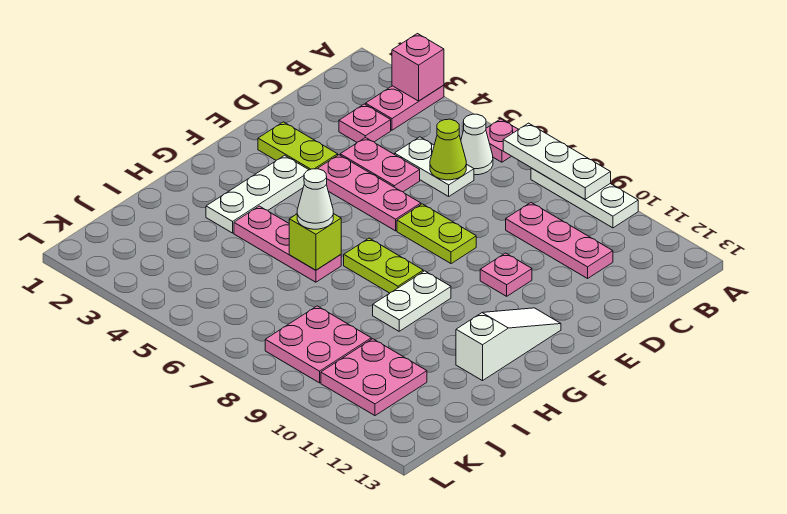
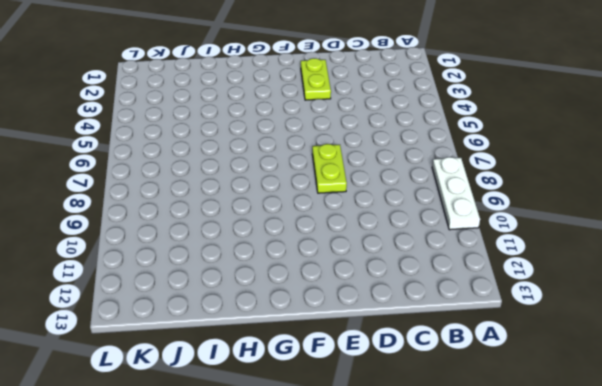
none -> pink 1x2 plate [366,85,444,130]
none -> pink 1x1 plate [486,119,518,162]
none -> white 1x1 cone [461,114,493,175]

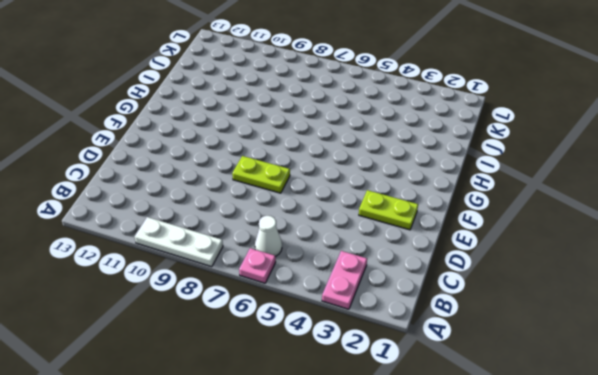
none -> pink 1x1 plate [339,104,391,142]
none -> white 1x2 plate [395,137,474,196]
none -> pink 1x3 plate [506,203,613,278]

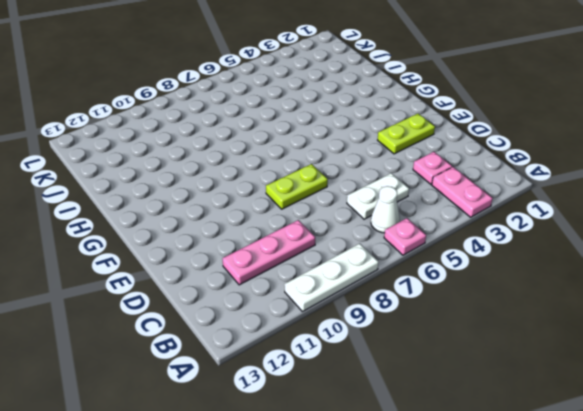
none -> pink 1x2 plate [340,137,420,192]
none -> pink 1x3 plate [317,155,421,231]
none -> pink 1x1 plate [480,253,532,296]

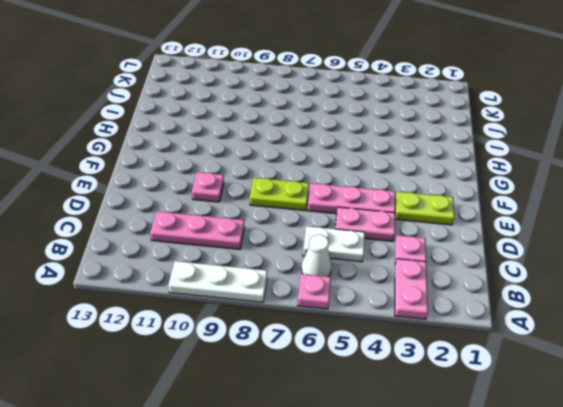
none -> white 1x3 plate [206,155,309,233]
none -> white 1x3 slope [456,308,561,381]
none -> lime 1x2 plate [344,238,423,293]

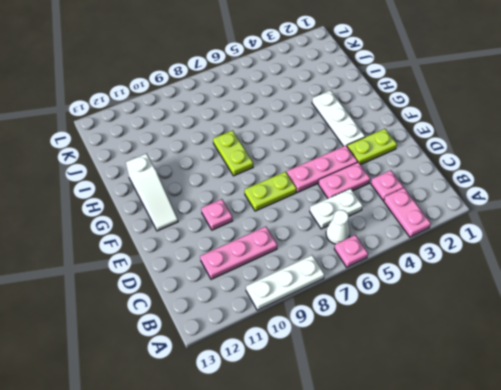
lime 1x2 plate [213,131,253,176] -> lime 1x2 plate turned to [344,238,423,293]
none -> white 1x2 plate [373,271,451,331]
none -> pink 1x3 plate [234,206,341,282]
none -> pink 2x2 plate [265,306,371,383]

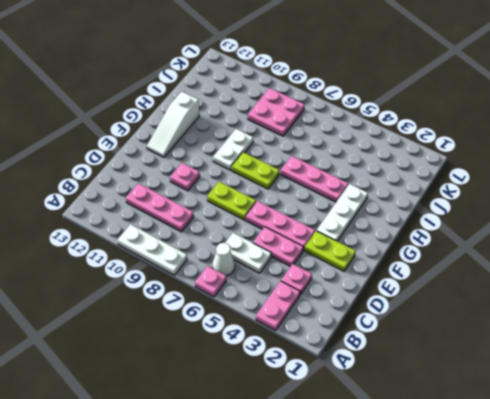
none -> pink 2x2 plate [321,339,427,416]
none -> pink 1x1 brick [392,34,444,101]
none -> white 1x3 plate [503,123,611,199]

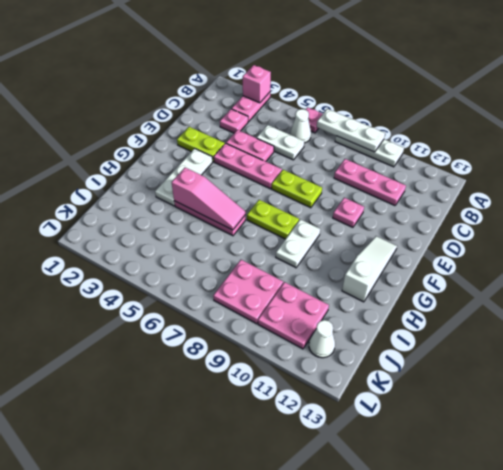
pink 1x3 slope [172,168,245,230] -> lime 1x1 brick [289,214,341,270]
white 1x1 cone [309,320,335,358] -> white 1x1 cone moved to [297,169,333,229]
none -> lime 1x1 cone [430,119,466,180]

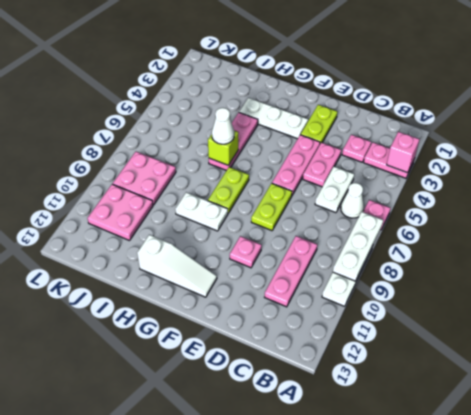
none -> lime 1x1 cone [430,119,466,180]

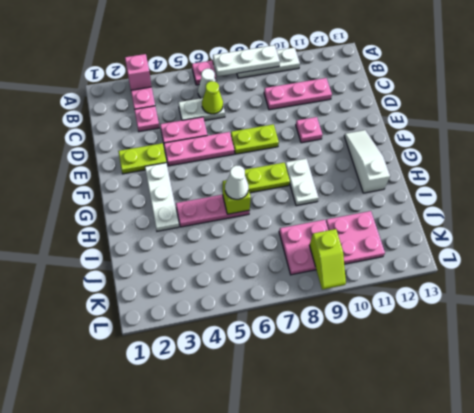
lime 1x2 slope [309,229,346,290] -> none

